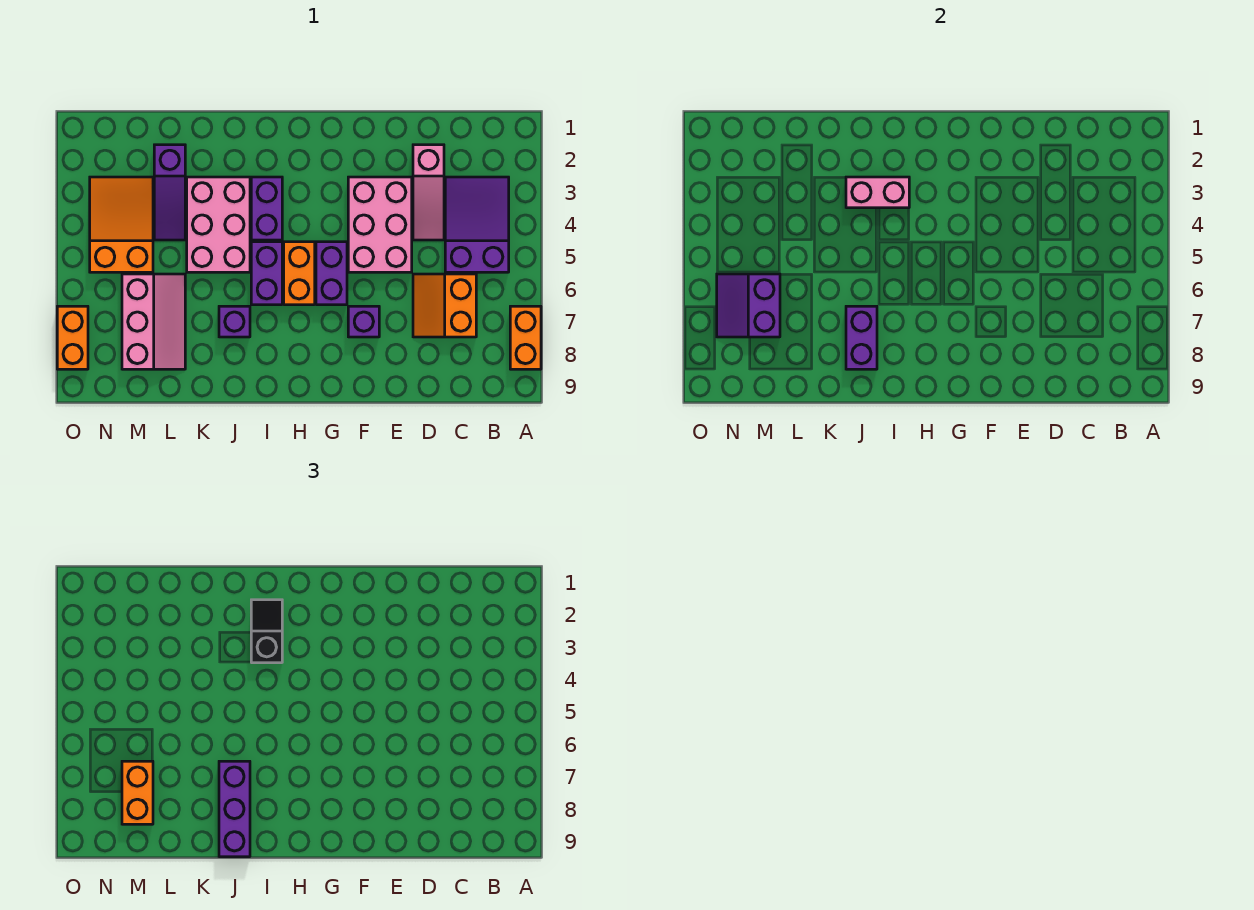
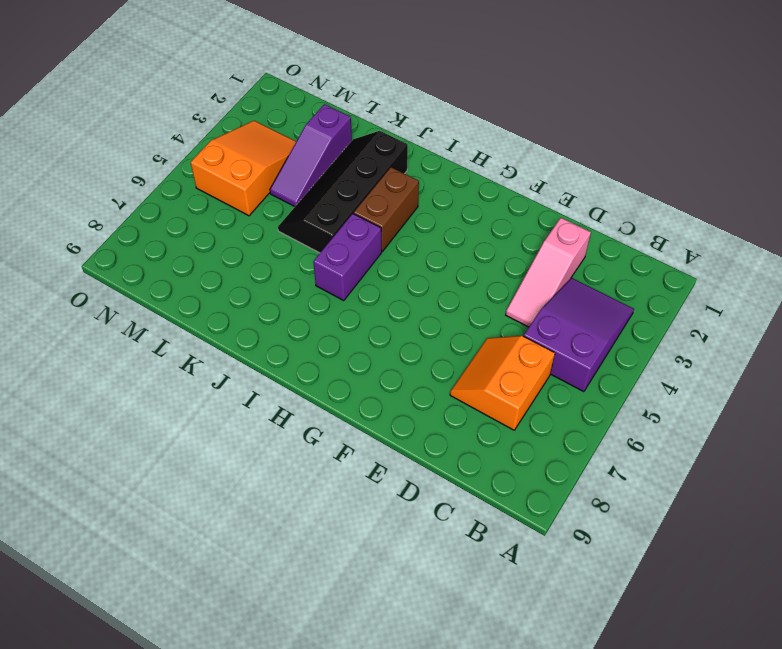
brown 1x2 brick [354,167,419,251] -> purple 1x2 brick [251,177,282,240]
black 2x4 slope [278,131,408,253] -> pink 2x3 brick [187,177,250,272]
none -> orange 1x2 brick [510,306,541,369]
none -> pink 2x3 brick [348,177,412,272]
none -> purple 1x1 brick [348,306,379,337]

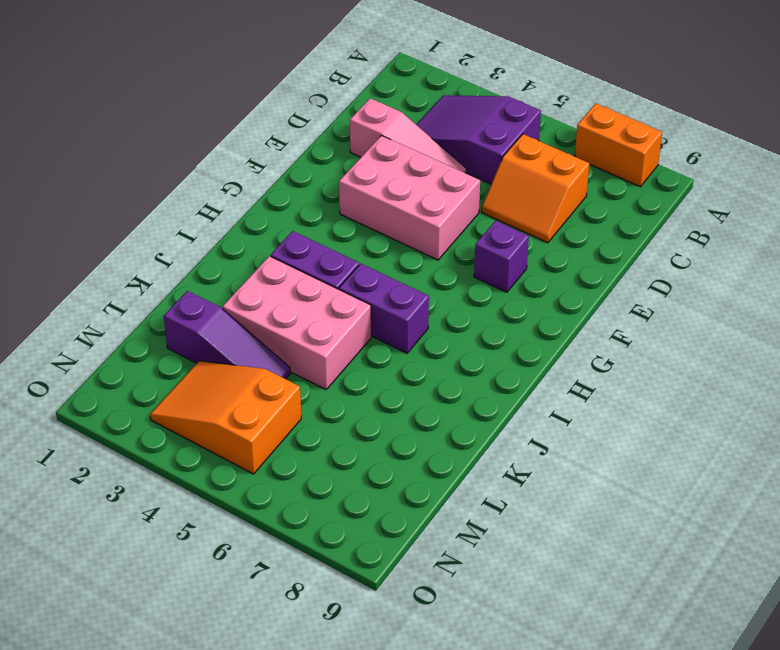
none -> purple 1x2 brick [316,242,347,305]
none -> orange 1x2 brick [284,242,315,305]
none -> purple 1x1 brick [219,306,250,337]

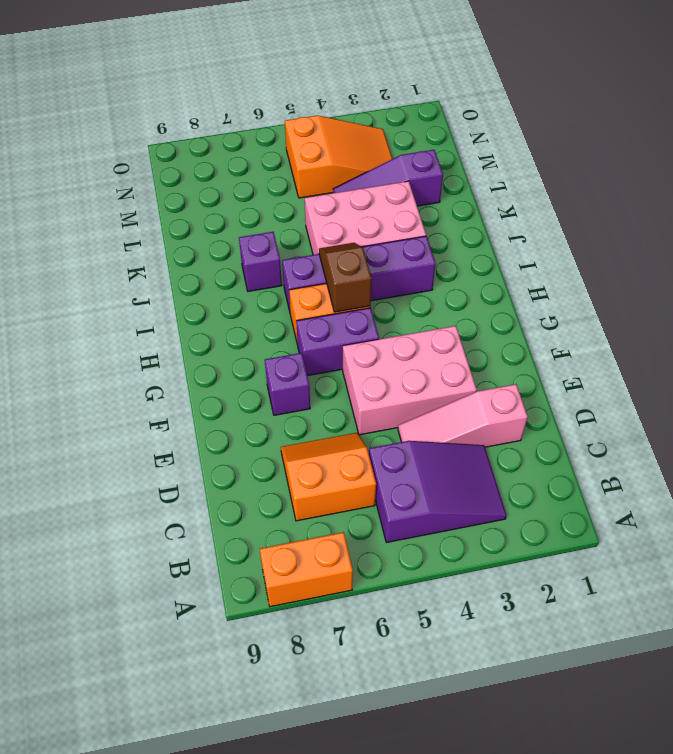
brown 1x2 slope [319,243,372,312] -> none
none -> pink 2x3 slope [122,274,185,369]
none -> orange 1x2 brick [57,306,88,369]
none -> pink 1x2 brick [846,177,909,208]

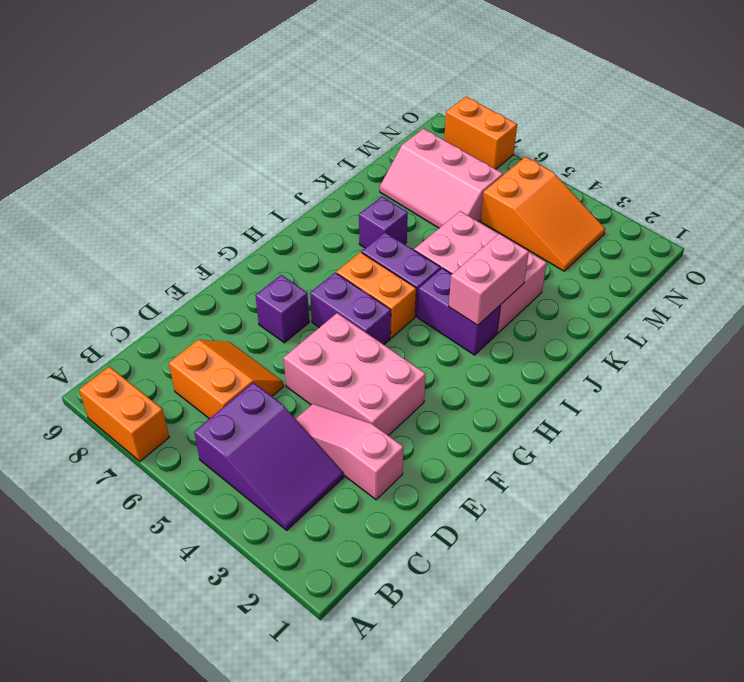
none -> purple 1x3 slope [154,145,185,240]
none -> purple 1x2 brick [846,306,877,369]
none -> purple 2x2 slope [717,274,780,337]

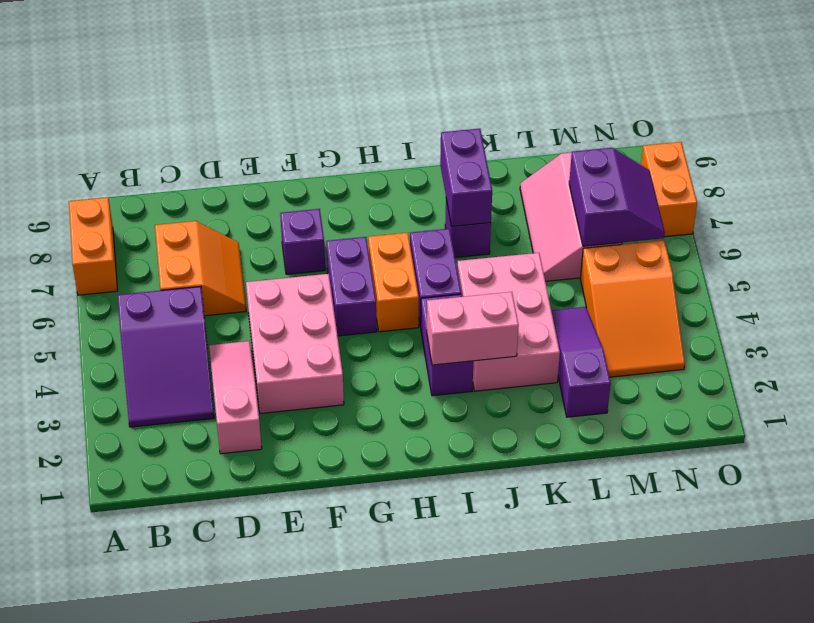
none -> black 1x2 slope [251,600,282,663]
none -> purple 1x3 brick [219,761,250,857]
none -> orange 1x2 brick [122,761,153,824]

